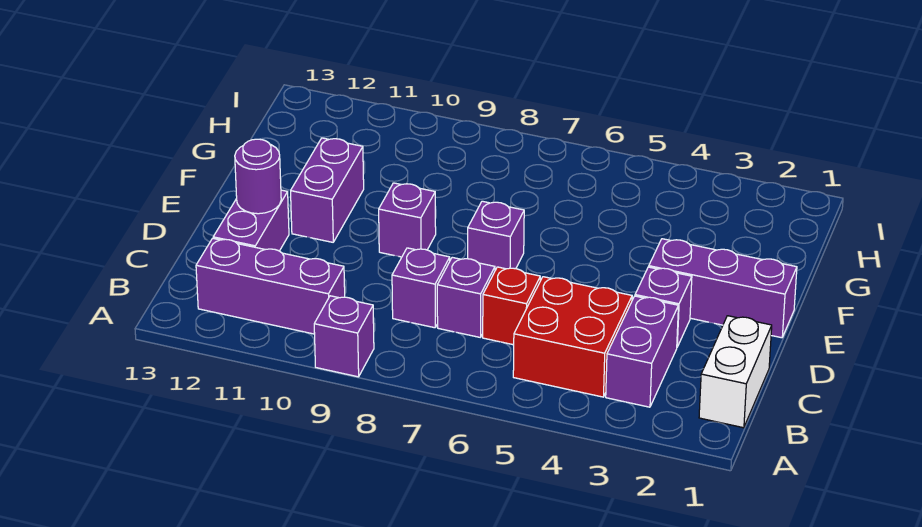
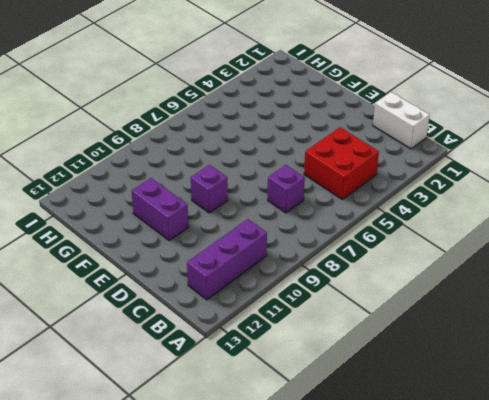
none -> purple 1x1 brick [314,296,374,377]
none -> purple 1x2 brick [606,296,678,407]
none -> red 1x1 brick [483,267,541,345]

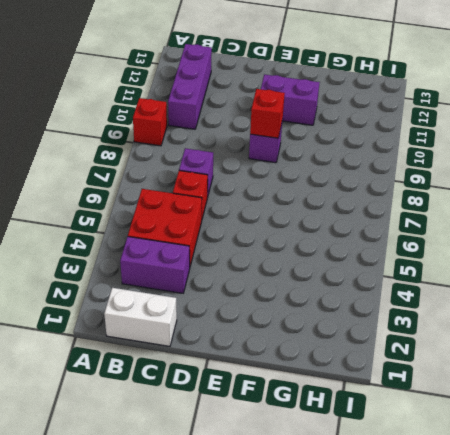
red 1x1 brick [133,98,167,146] -> purple 1x1 brick [314,296,374,377]
red 1x1 brick [250,89,285,138] -> none
none -> purple 1x1 brick [392,248,450,328]
none -> purple 1x2 brick [213,190,289,251]
none -> purple 1x1 brick [635,267,692,347]

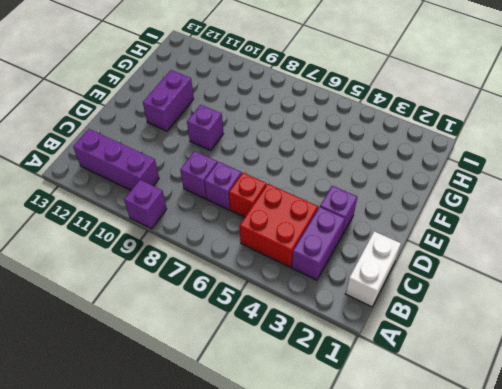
none -> purple 1x2 brick [213,190,289,251]
none -> purple 1x3 brick [649,239,797,338]
none -> purple 1x1 brick [468,201,524,270]

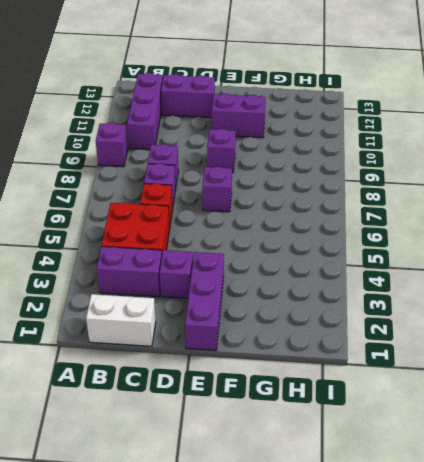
none -> purple 1x1 round brick [235,139,281,214]

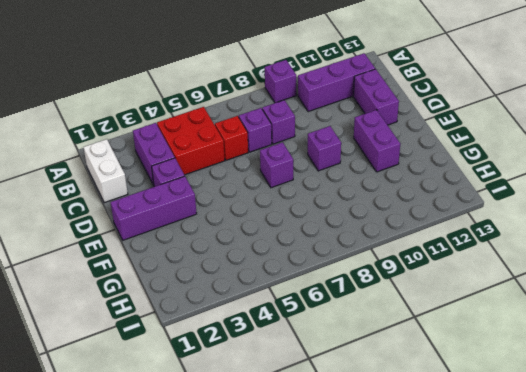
none -> purple 1x1 round brick [235,139,281,214]

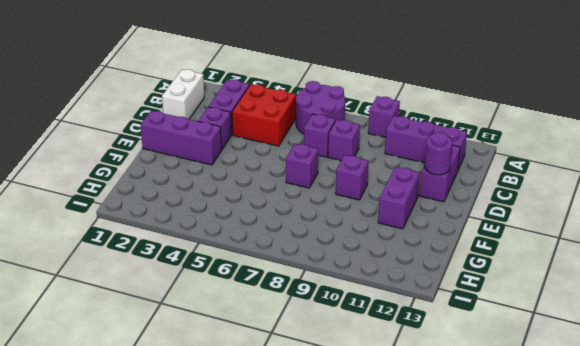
purple 2x2 round brick [296,81,345,134] -> none
none -> red 1x1 brick [483,267,541,345]

